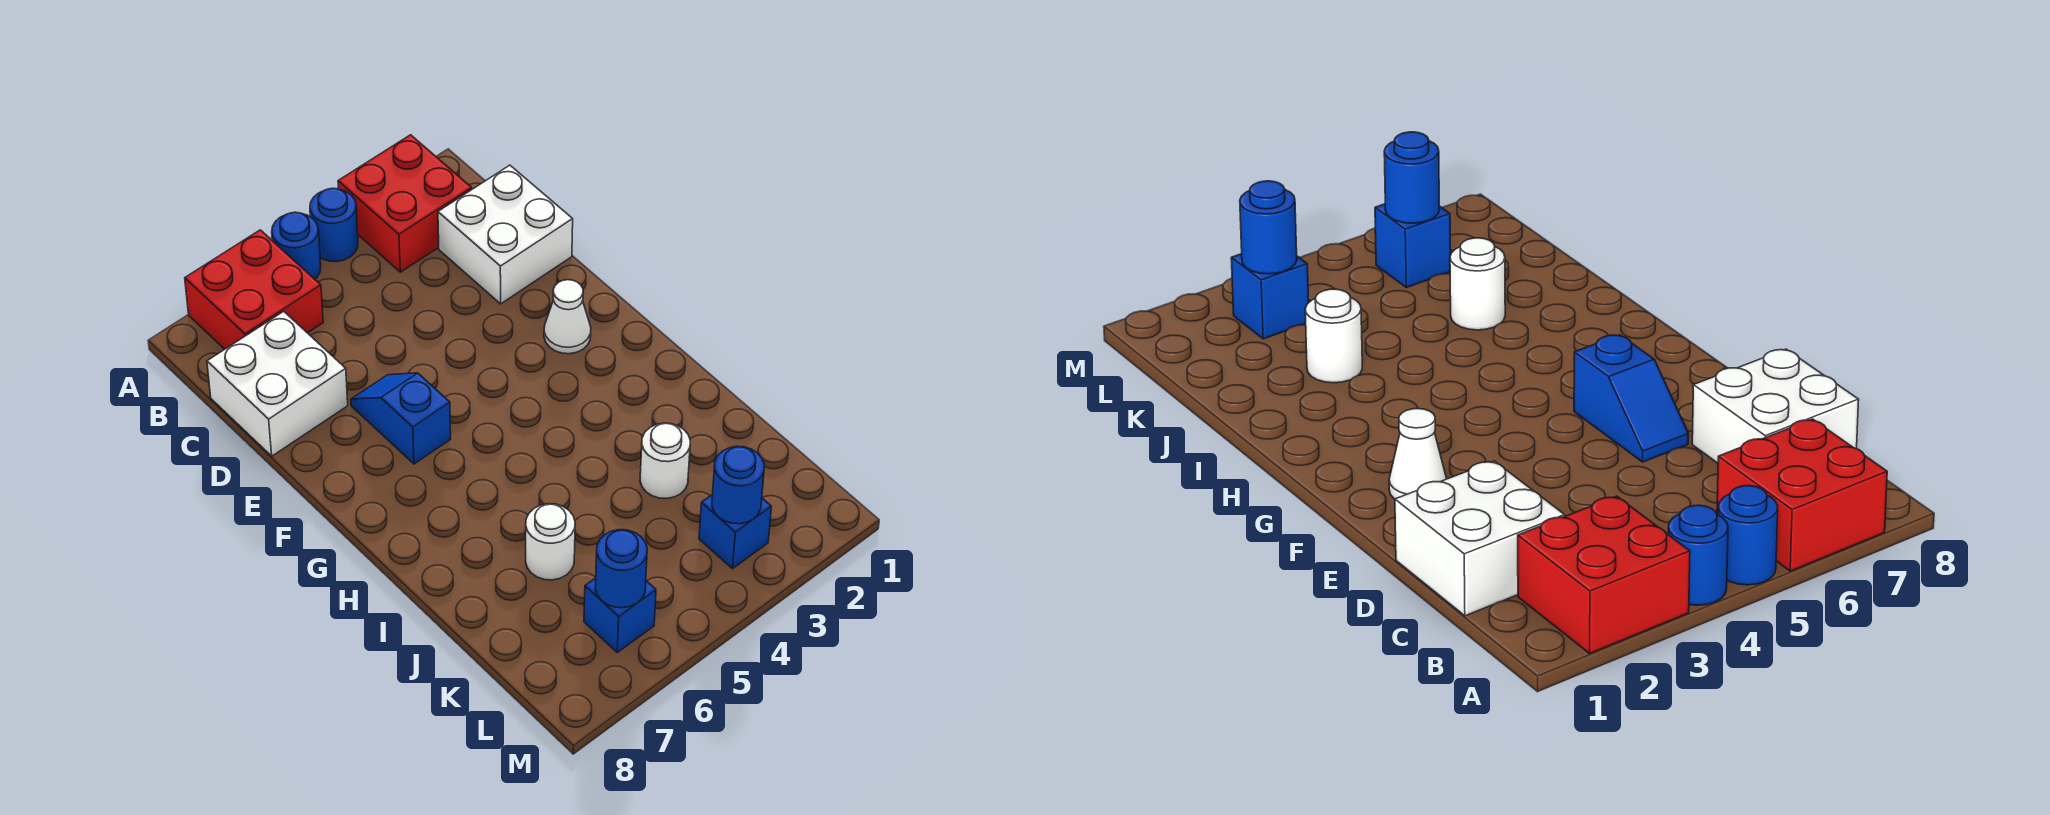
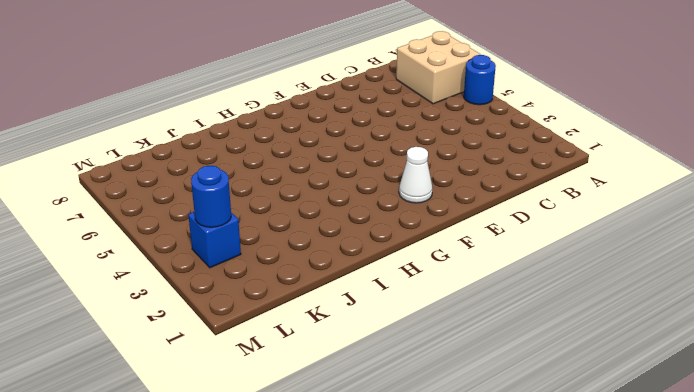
tan 2x2 brick [396,31,481,104] -> red 2x2 brick [185,230,323,349]
none -> red 2x2 brick [338,135,472,272]
none -> blue 1x1 round brick [310,188,358,262]
none -> white 2x2 brick [438,165,573,304]

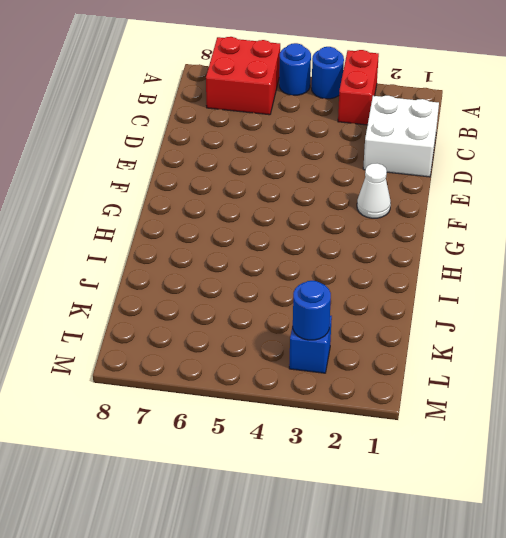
red 1x2 brick [338,50,379,125] -> red 2x2 brick [338,135,472,272]
none -> white 2x2 brick [207,311,348,456]
none -> blue 1x2 slope [351,373,451,464]
none -> white 1x1 round brick [640,423,690,499]

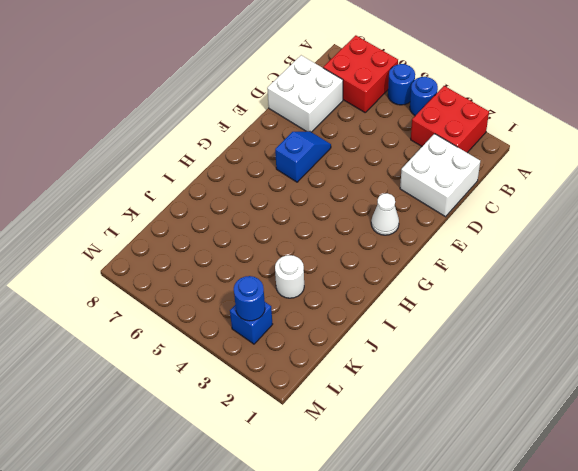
none -> white 1x1 round brick [526,504,575,580]
none -> blue 1x1 brick [584,578,656,652]
none -> blue 1x1 round brick [595,530,647,608]

